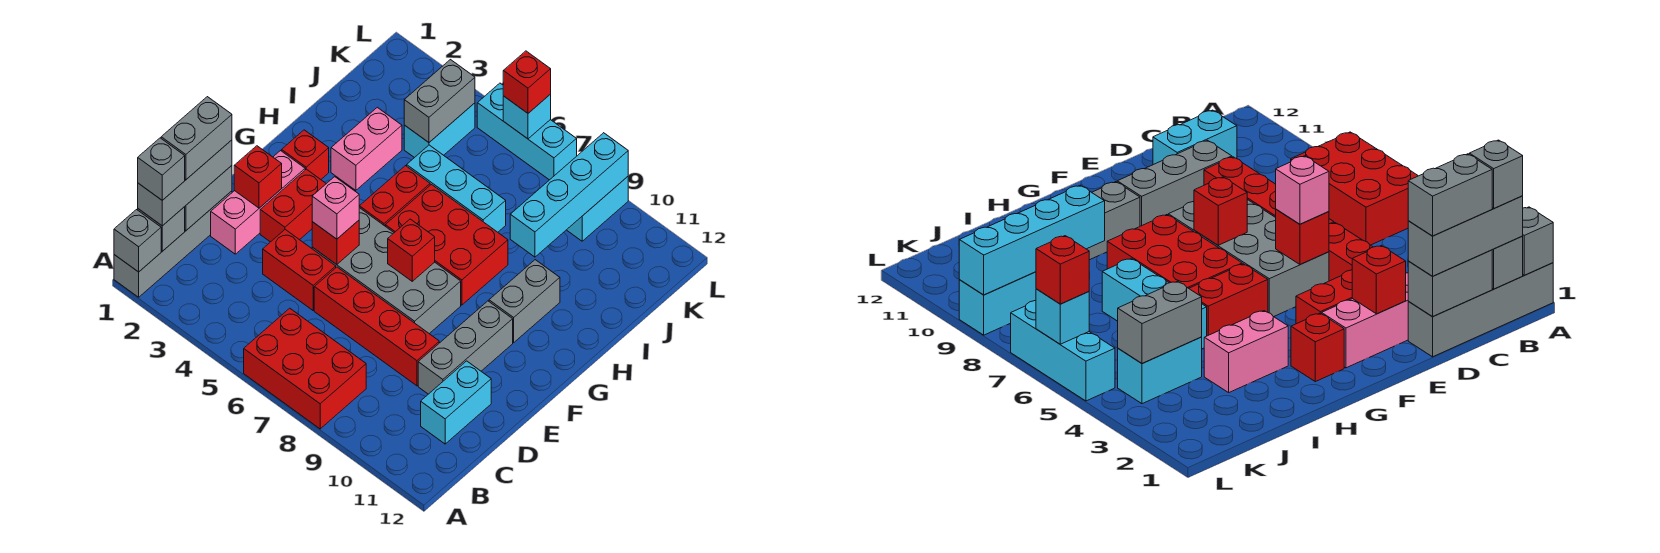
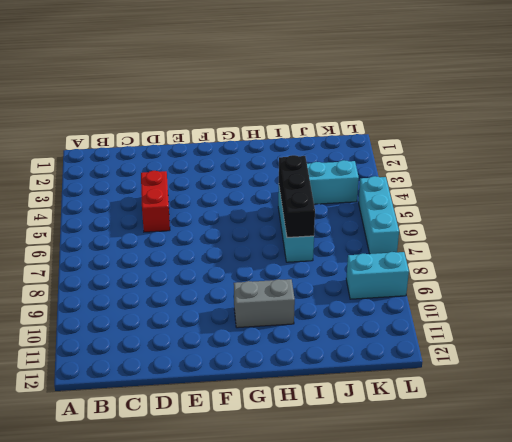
black 1x3 brick [279,155,315,238] -> none
none -> grey 1x4 brick [114,191,232,297]
none -> red 2x3 brick [244,308,366,429]
none -> cyan 1x2 brick [421,361,491,444]
none -> pink 1x3 brick [211,151,305,254]

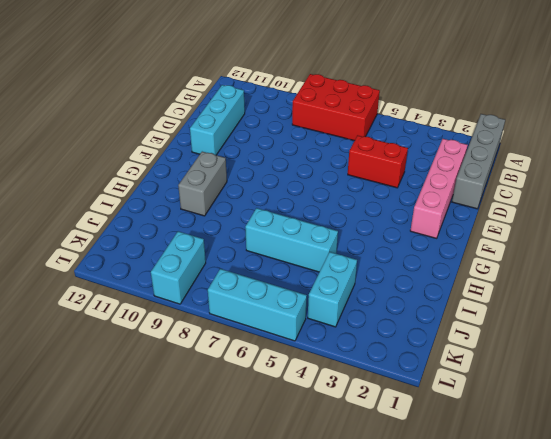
pink 1x4 brick [410,139,468,238] -> pink 1x3 brick [211,151,305,254]
cyan 1x3 brick [190,85,245,155] -> cyan 1x2 brick [421,361,491,444]
none -> red 1x4 brick [314,267,439,386]
none -> grey 1x3 brick [418,301,513,394]
none -> red 1x2 brick [260,169,326,242]
none -> grey 2x4 brick [312,208,461,334]

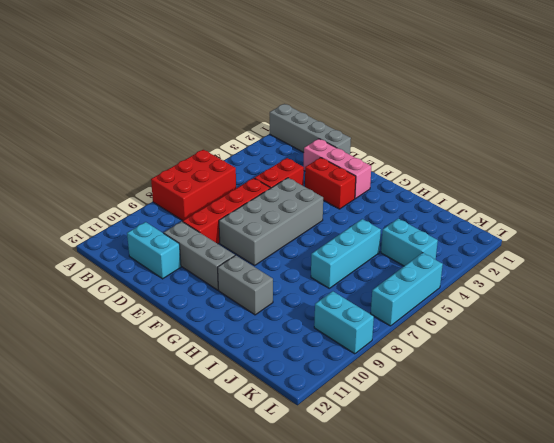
none -> red 1x1 brick [282,130,329,179]
none -> red 1x2 brick [359,166,430,226]
none -> red 2x3 brick [385,185,508,305]
none -> pink 1x2 brick [331,107,402,190]

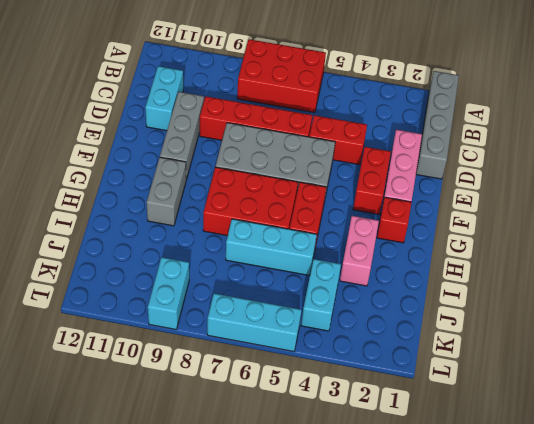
none -> grey 1x1 brick [114,210,161,272]
none -> grey 1x1 brick [138,207,185,251]
none -> grey 1x2 brick [185,166,232,231]
none -> red 1x1 brick [234,146,282,208]

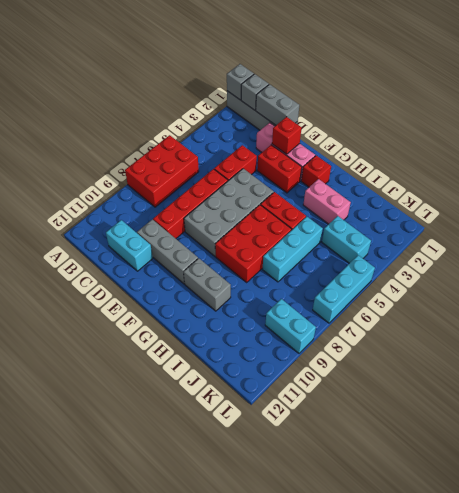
none -> red 1x1 brick [312,220,359,265]
none -> red 1x1 brick [388,219,435,281]
none -> cyan 1x4 brick [510,133,628,257]
none -> grey 1x2 brick [404,60,475,142]

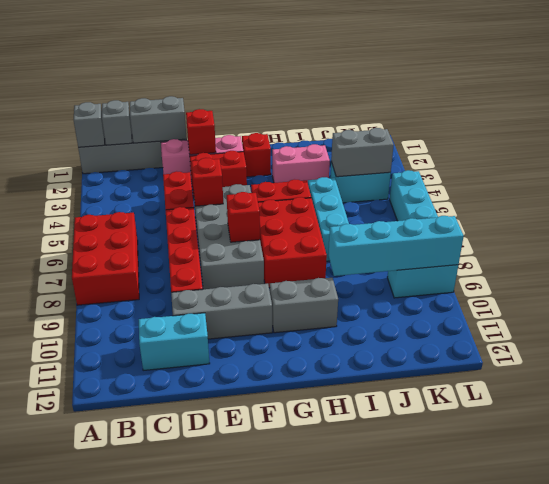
none -> cyan 1x1 brick [503,94,551,139]
none -> grey 1x3 brick [138,140,232,226]
none -> pink 1x1 brick [312,177,359,239]
none -> red 1x1 brick [503,51,551,113]

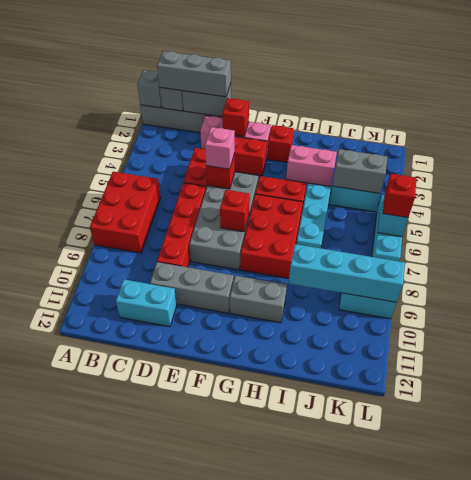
none -> grey 1x1 brick [138,138,185,200]
none -> grey 1x2 brick [161,97,232,180]

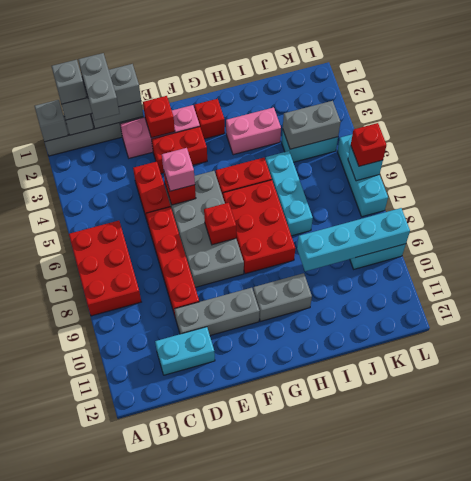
grey 1x2 brick [78,53,120,120] -> grey 1x2 brick turned to [161,97,232,180]

